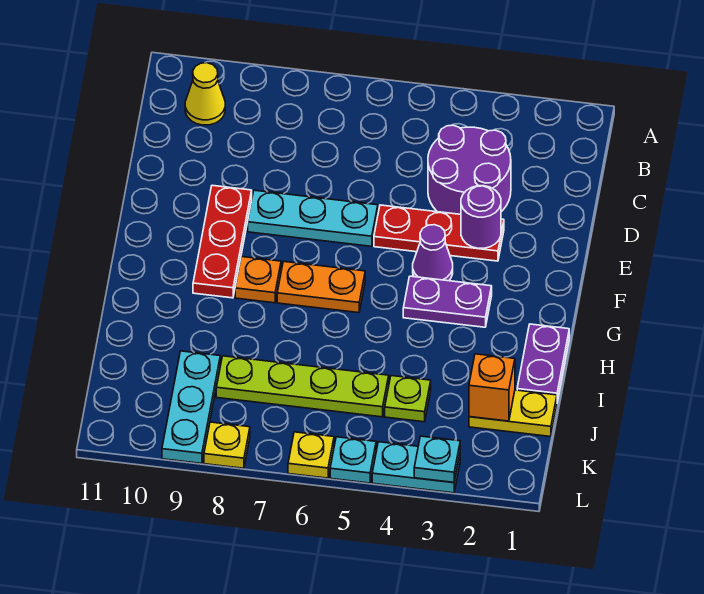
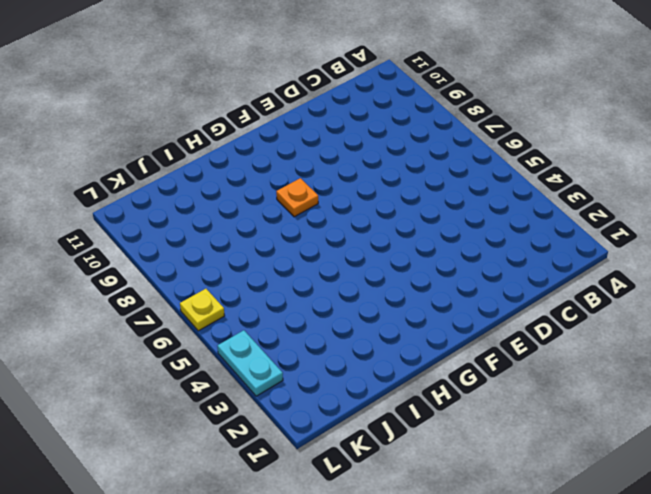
none -> yellow 1x1 cone [185,63,225,125]
none -> purple 2x2 round brick [428,125,511,214]
none -> red 1x3 plate [374,205,504,261]

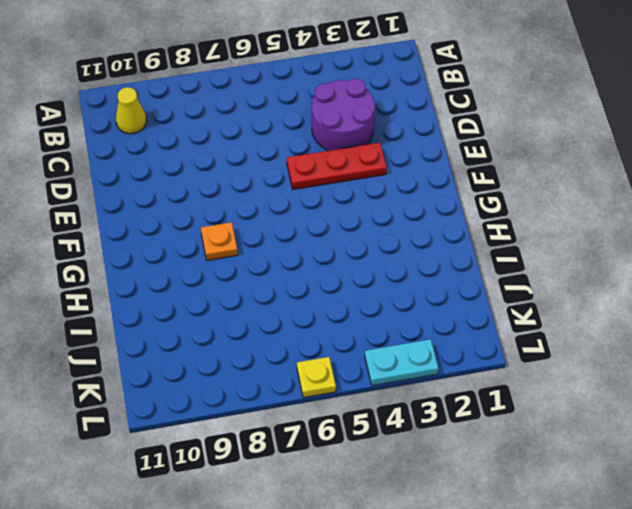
none -> cyan 1x3 plate [248,190,378,246]
none -> red 1x3 plate [193,185,252,298]
none -> purple 1x1 cone [413,225,453,281]

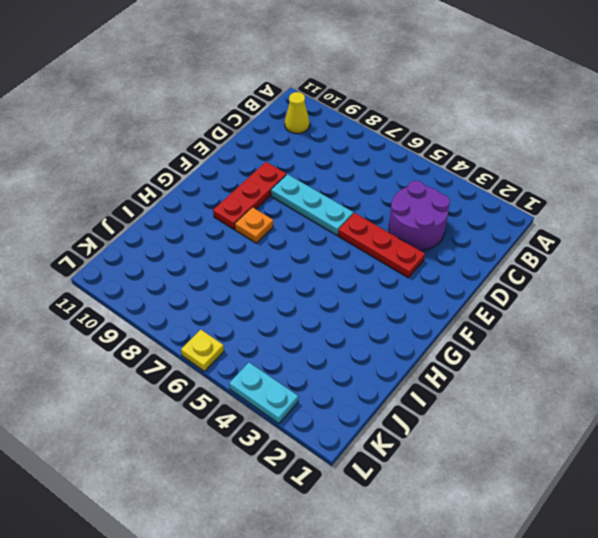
none -> purple 1x1 cone [413,225,453,281]
none -> purple 1x2 plate [403,276,492,327]
none -> orange 1x2 plate [277,261,365,313]

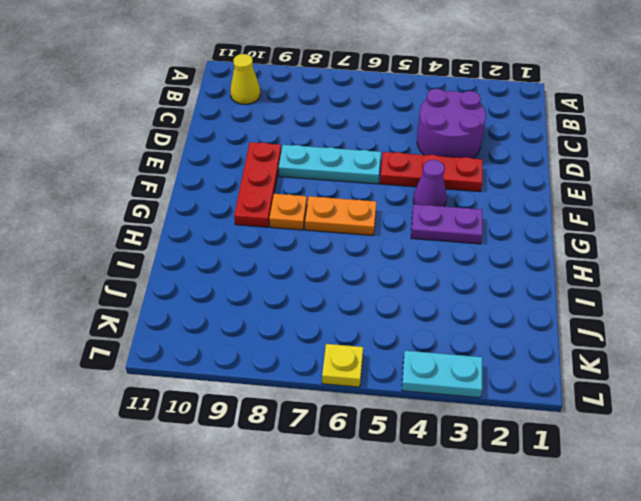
none -> purple 1x2 plate [517,324,569,402]
none -> yellow 1x2 plate [469,390,557,437]
none -> lime 1x1 plate [385,376,431,422]

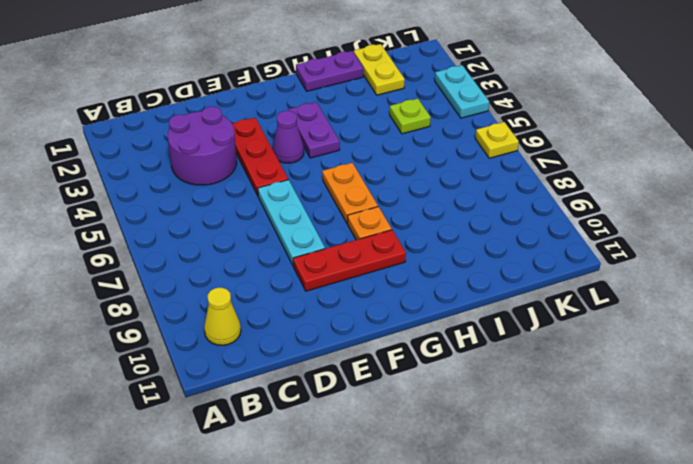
none -> lime 1x4 plate [216,356,389,417]
none -> cyan 1x3 plate [162,351,220,463]
none -> cyan 1x1 plate [330,437,376,483]

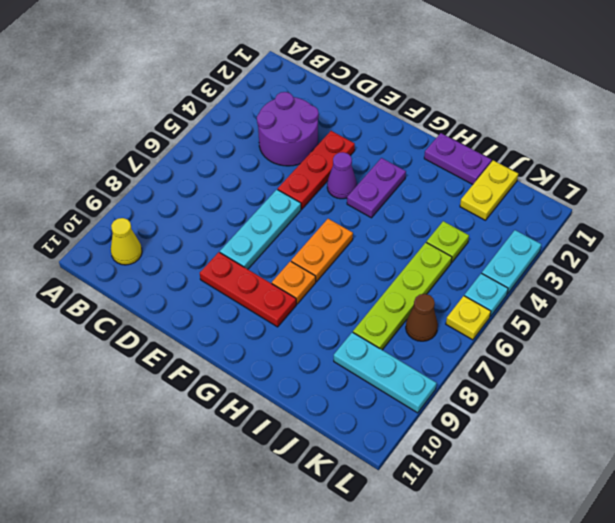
brown 1x1 cone [406,294,438,341] -> none
none -> yellow 1x1 plate [204,422,250,468]
none -> purple 1x1 round brick [461,186,501,248]
none -> orange 1x1 brick [469,354,515,421]

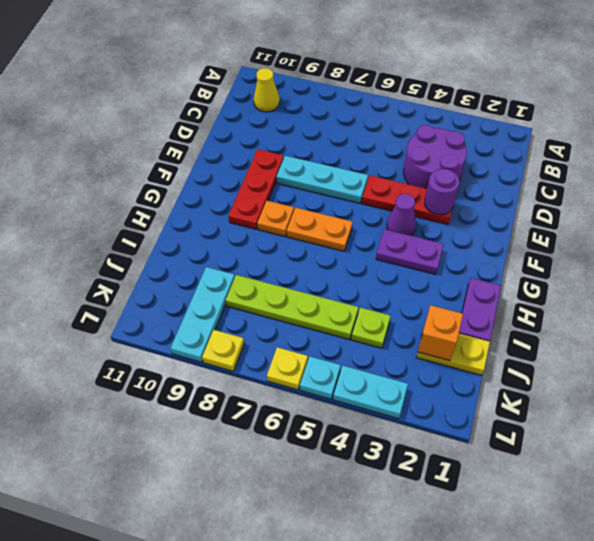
none -> cyan 1x1 plate [414,436,460,482]

